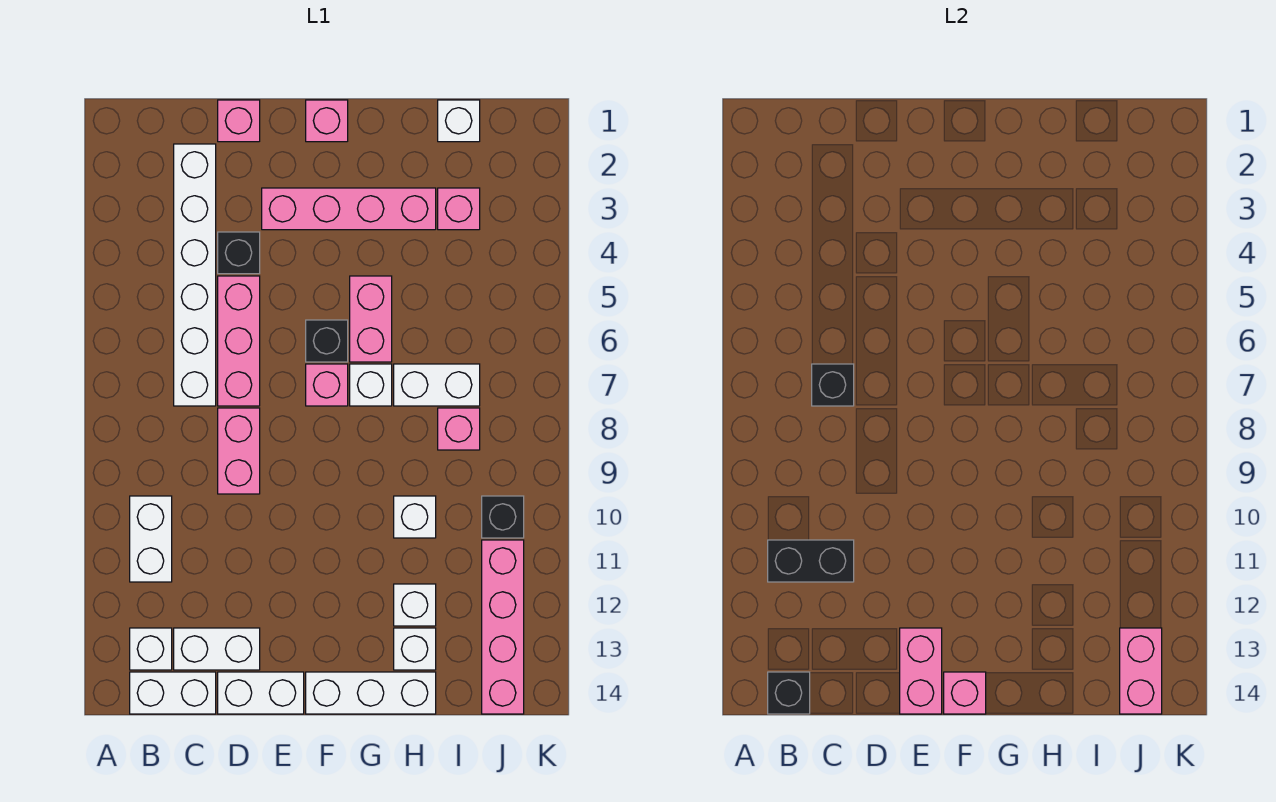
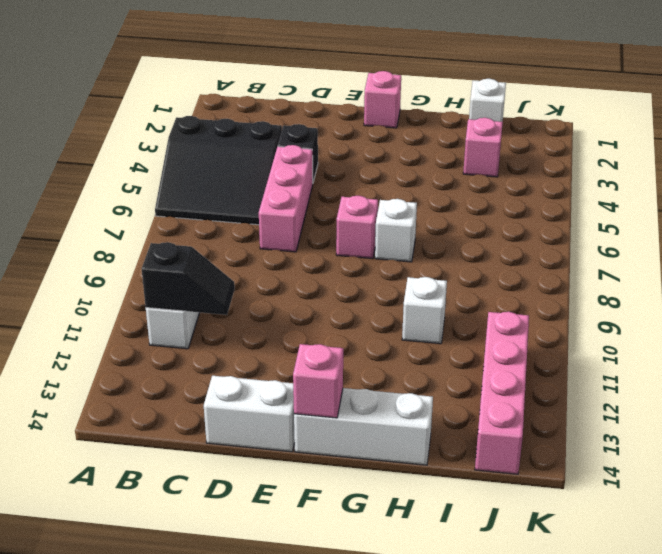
black 3x3 slope [155,116,282,225] -> white 1x6 brick [174,144,216,406]
black 1x2 slope [141,242,235,315] -> black 1x2 brick [768,540,854,582]
none -> white 1x1 brick [130,628,172,670]
none -> white 1x2 brick [130,672,216,714]
none -> white 1x2 brick [174,628,260,670]
none -> pink 1x1 brick [218,100,260,142]

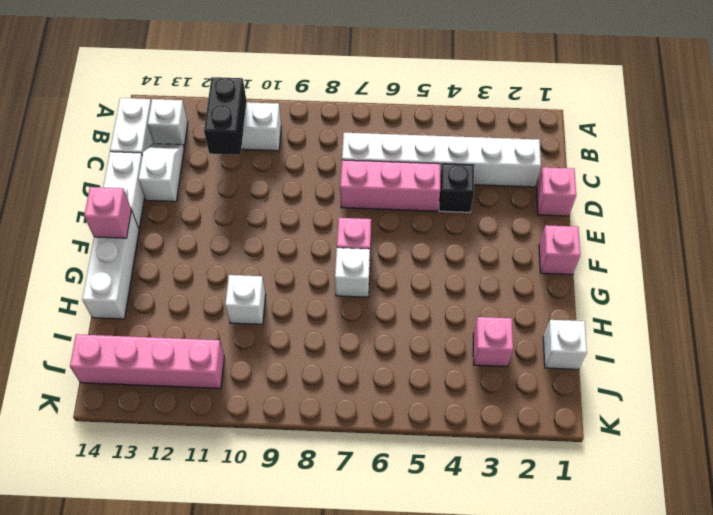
white 1x2 slope [138,144,184,202] -> white 1x2 brick [174,628,260,670]
none -> pink 1x2 brick [218,408,260,494]
none -> pink 1x4 brick [262,188,436,230]
none -> black 1x1 brick [306,320,348,362]
none -> pink 1x2 brick [350,276,392,362]

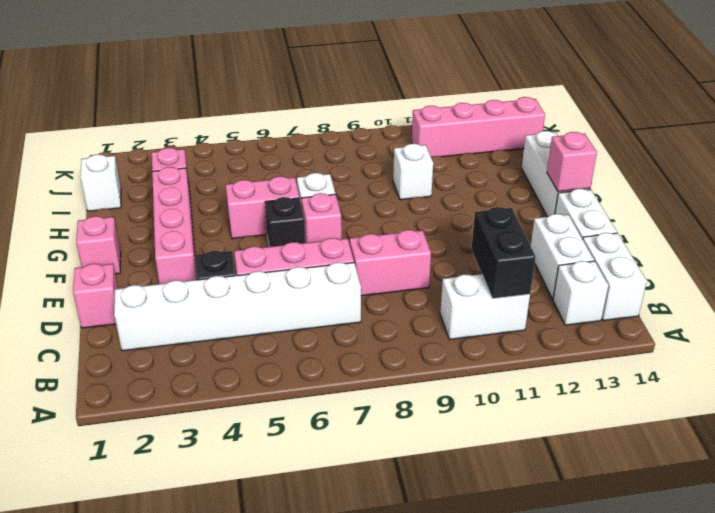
none -> white 1x2 brick [394,364,480,406]
none -> white 1x1 brick [394,584,436,626]
none -> white 1x1 brick [394,628,436,670]
none -> pink 1x1 brick [438,408,480,450]

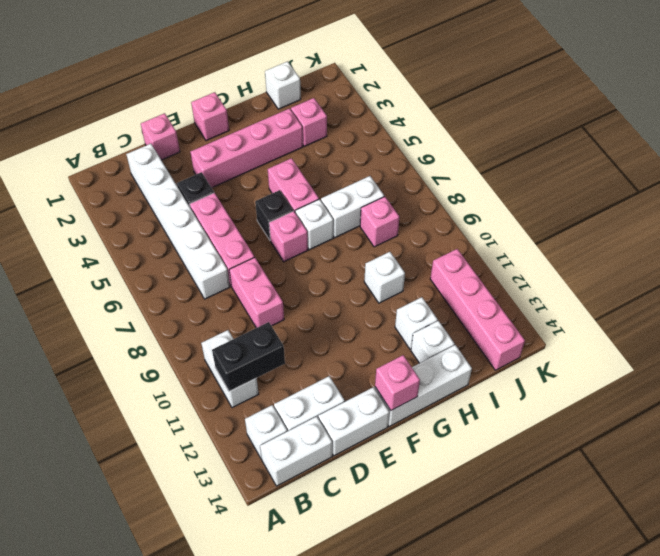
none -> black 1x1 brick [482,496,524,538]
none -> black 1x1 brick [768,672,810,714]
none -> black 1x1 brick [812,364,854,406]
none -> pink 1x2 brick [900,628,942,714]

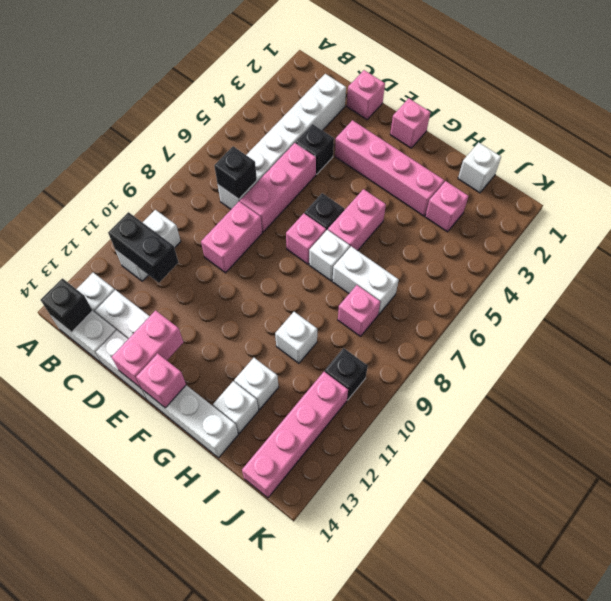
none -> pink 1x2 brick [1120,628,1162,714]

